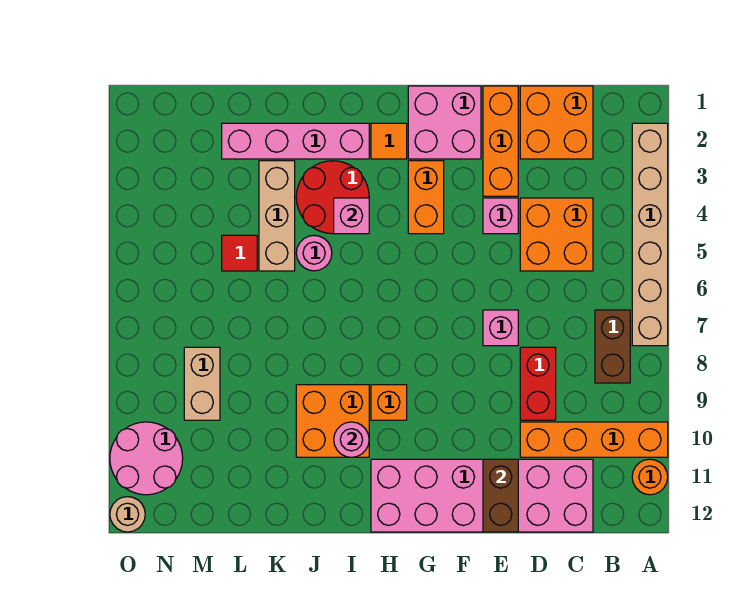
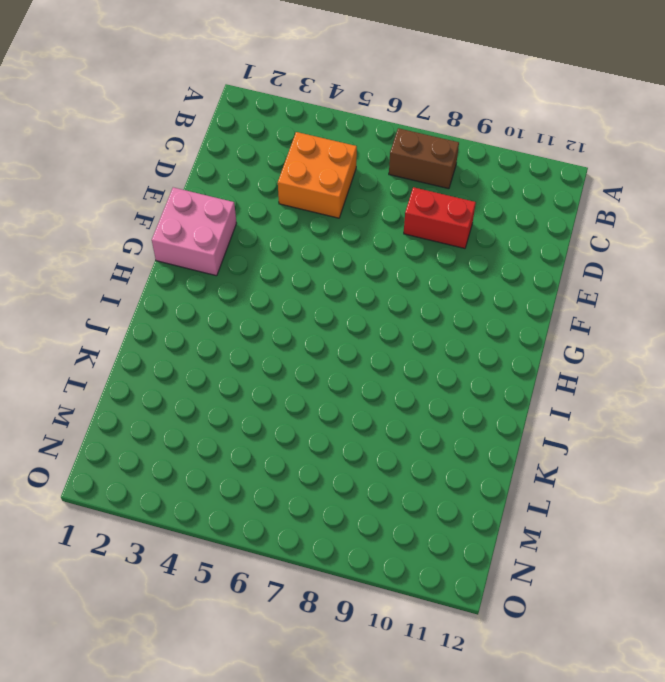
none -> tan 1x6 brick [632,123,668,346]
none -> orange 1x4 brick [520,422,668,457]
none -> orange 1x1 round brick [632,459,668,495]

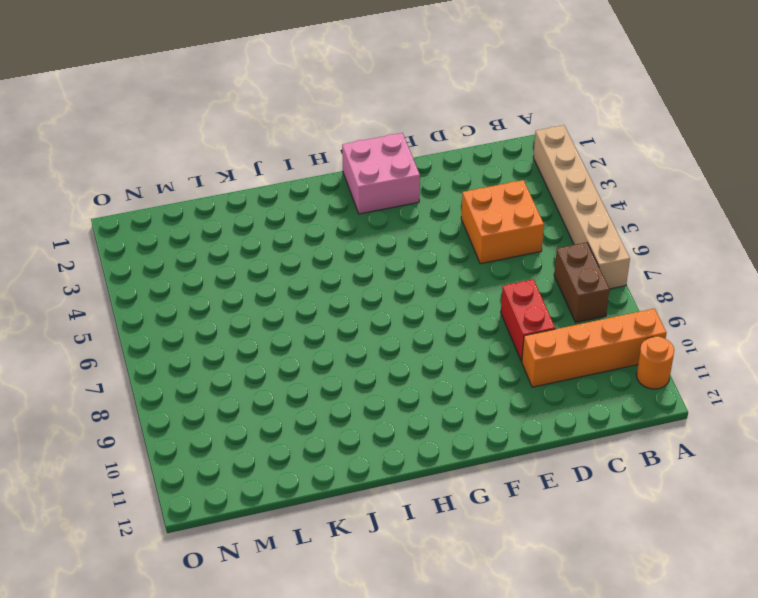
none -> orange 2x2 brick [520,86,593,159]
none -> pink 2x6 brick [371,459,593,532]
none -> orange 1x3 brick [483,86,518,196]

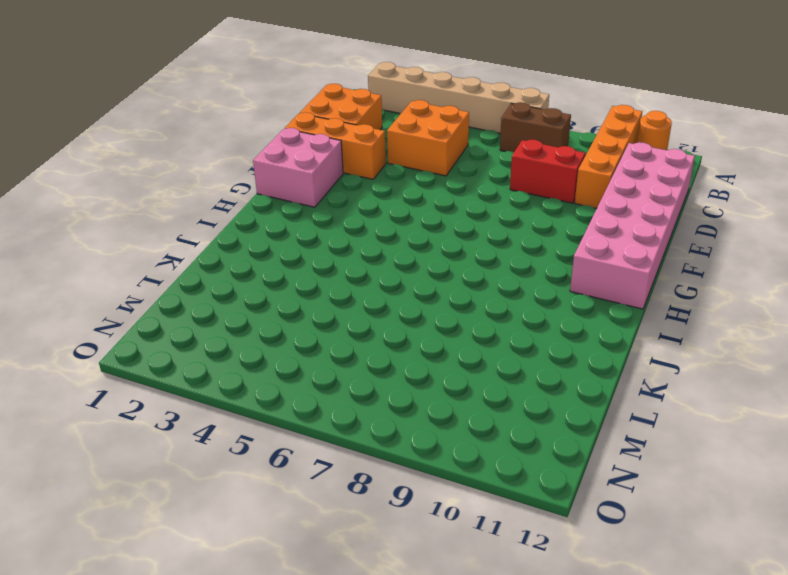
none -> pink 1x1 brick [483,198,518,234]
none -> pink 1x1 brick [483,310,518,346]
none -> orange 1x2 brick [408,161,444,234]

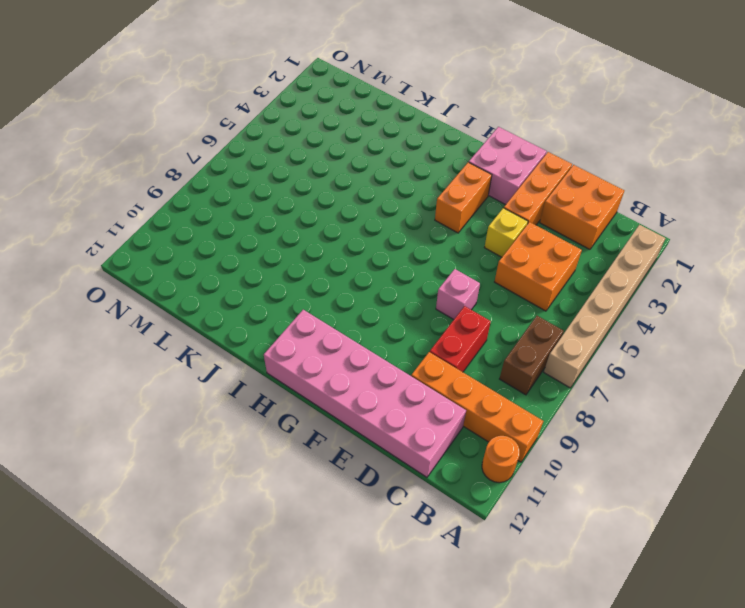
yellow 1x1 brick [485,208,528,257] -> pink 1x1 brick [483,198,518,234]
none -> orange 1x1 tile [371,123,407,159]
none -> orange 1x1 brick [371,385,407,420]
none -> pink 1x4 brick [222,123,369,159]

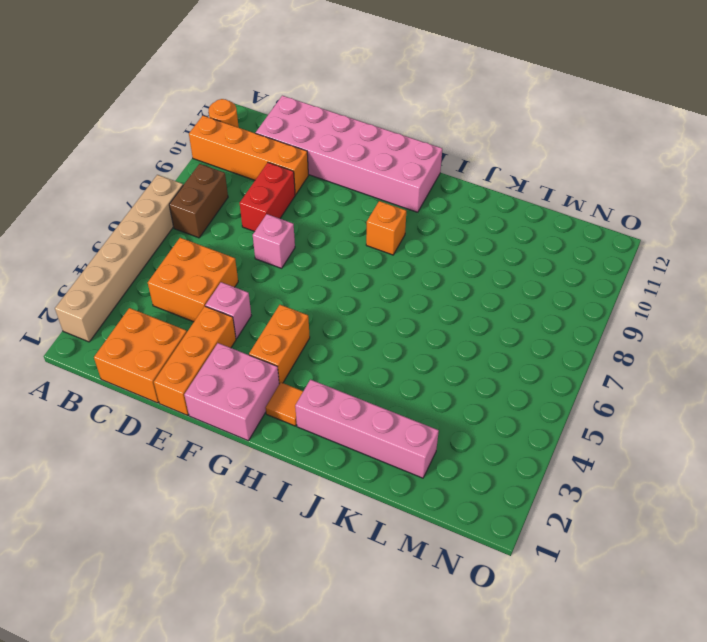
none -> red 2x2 round brick [296,161,369,234]
none -> orange 2x2 brick [296,385,369,457]
none -> pink 1x1 round brick [296,235,332,271]

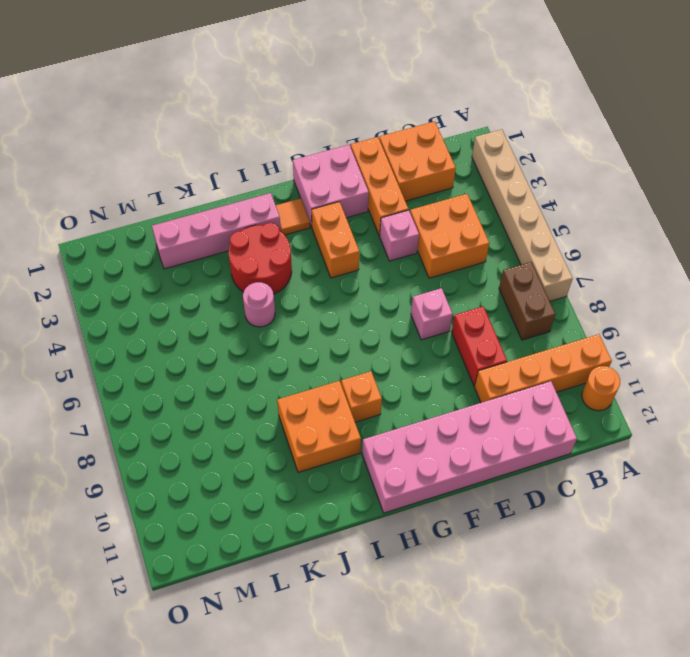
none -> tan 1x3 brick [259,161,295,271]
none -> red 1x1 tile [222,235,257,271]
none -> tan 1x2 brick [184,347,220,420]

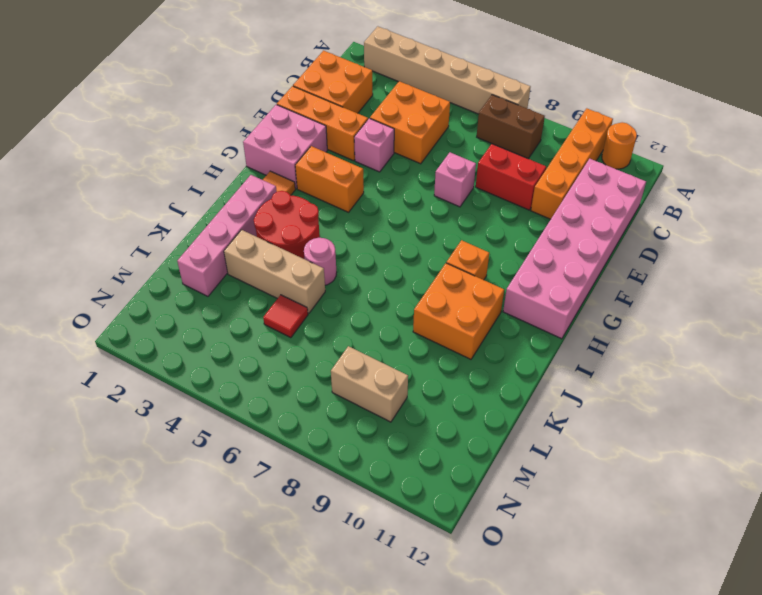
none -> pink 2x2 round brick [110,422,183,495]
none -> tan 1x1 round brick [110,497,145,532]
none -> brown 1x2 brick [483,459,518,532]

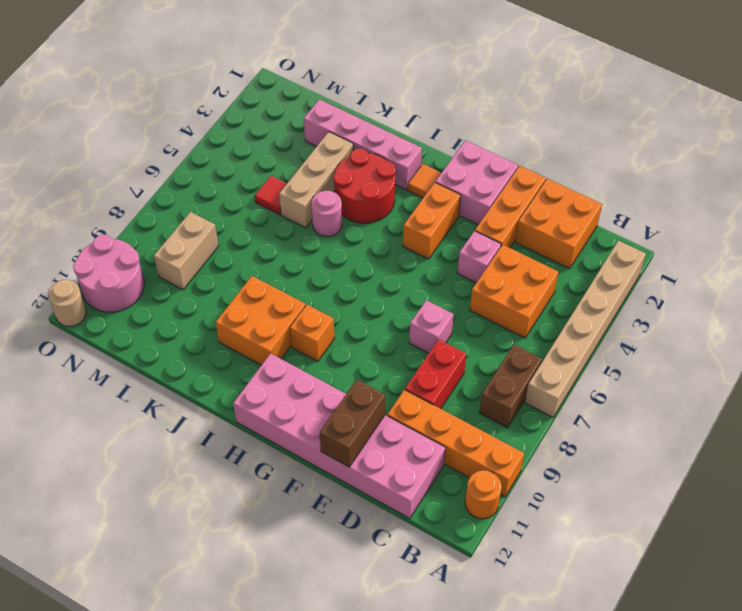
none -> pink 1x1 brick [334,198,369,234]
none -> pink 1x1 round brick [334,422,369,457]

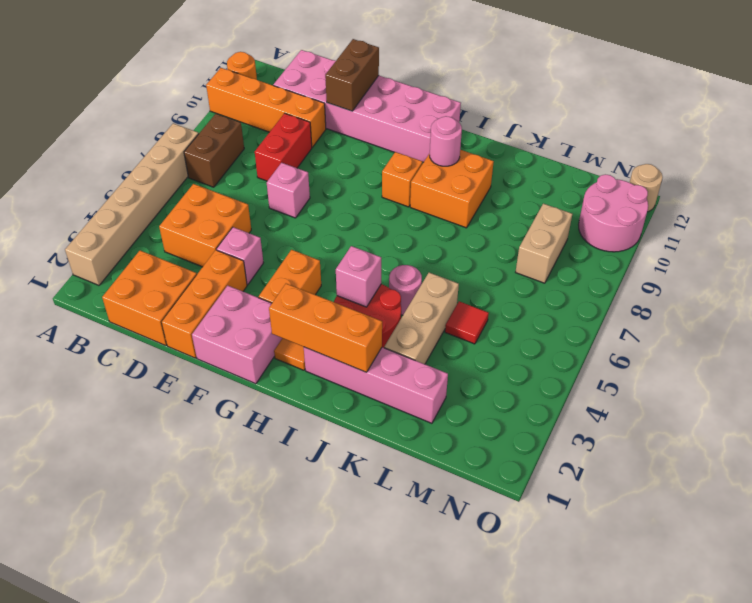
orange 1x3 brick [269,284,382,372] -> none

